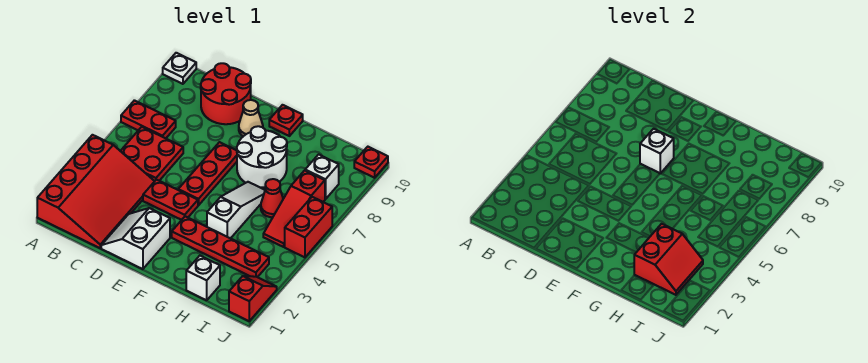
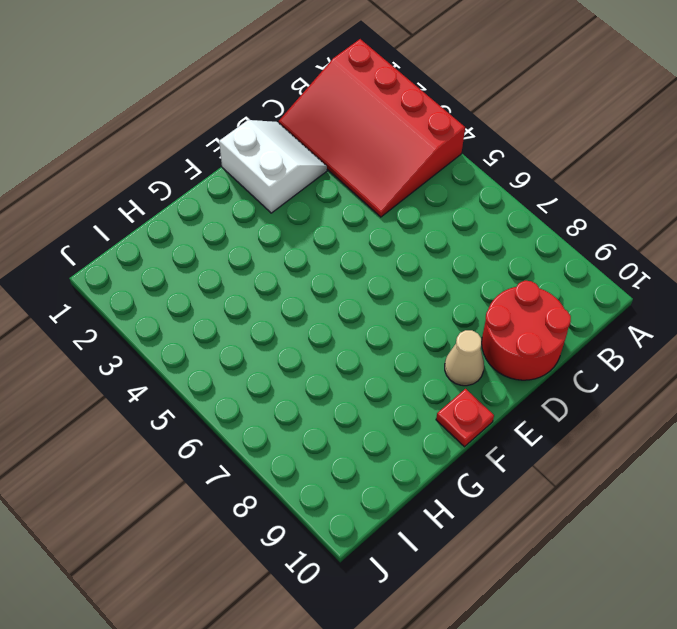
none -> red 1x2 plate [121,100,176,138]
none -> white 1x1 plate [163,53,196,84]
none -> red 2x2 plate [121,127,183,181]

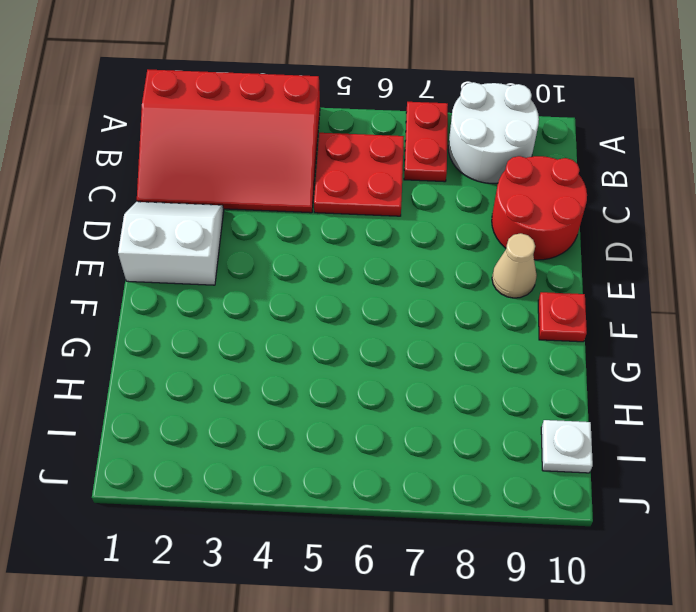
white 2x2 round brick [448,82,539,183] -> white 2x2 round brick moved to [237,126,287,187]
white 1x1 plate [541,420,593,473] -> white 1x1 plate moved to [163,53,196,84]
none -> red 1x2 plate [143,180,198,220]
none -> red 1x3 plate [178,142,237,205]
none -> red 1x4 plate [172,216,269,277]

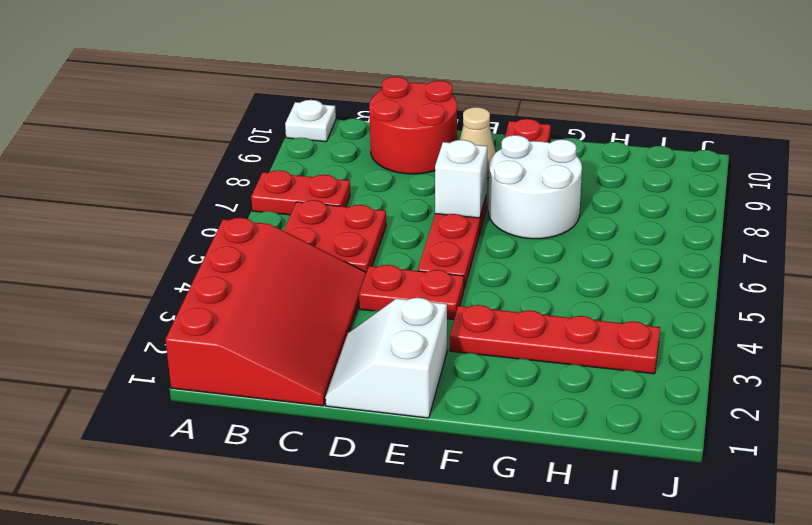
none -> white 1x3 slope [207,182,265,238]
none -> white 1x1 brick [186,256,220,300]
none -> red 1x1 cone [261,179,283,217]

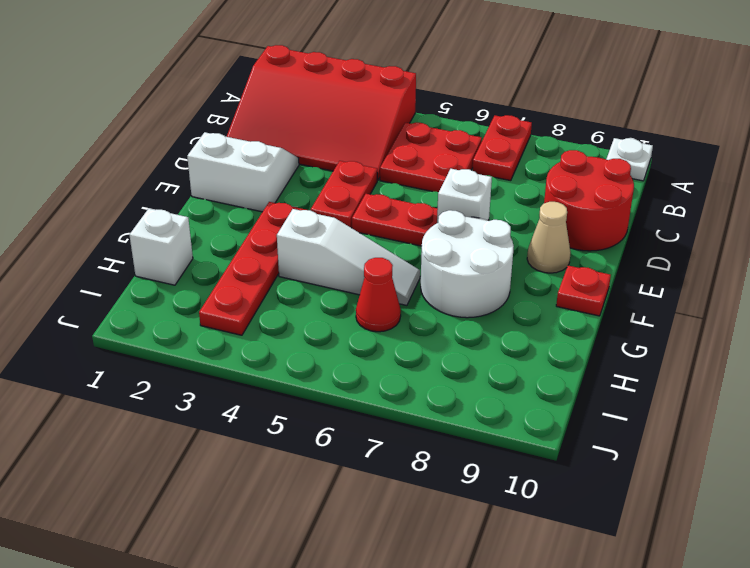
none -> red 1x3 slope [263,170,325,247]
none -> white 1x1 brick [305,154,339,199]
none -> red 1x2 slope [229,276,277,321]

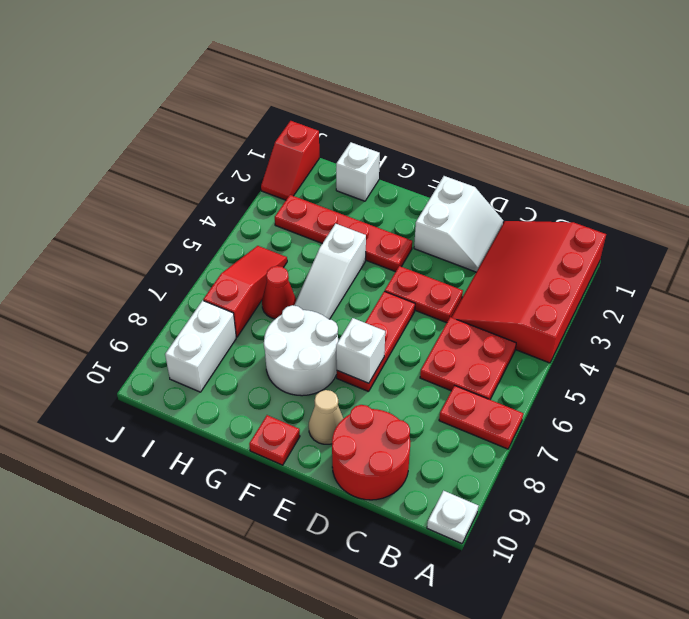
white 1x2 brick [165,301,236,392] -> white 1x1 brick [305,154,339,199]
none -> red 1x2 brick [285,197,332,257]
none -> red 1x1 plate [354,147,388,178]
none -> red 2x2 slope [634,224,703,295]

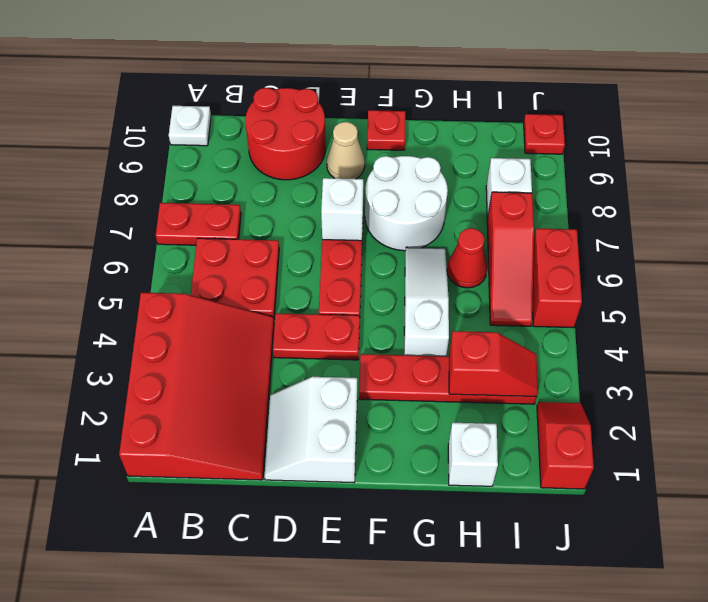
red 1x2 slope [449,331,538,397] -> red 2x2 slope [634,224,703,295]

